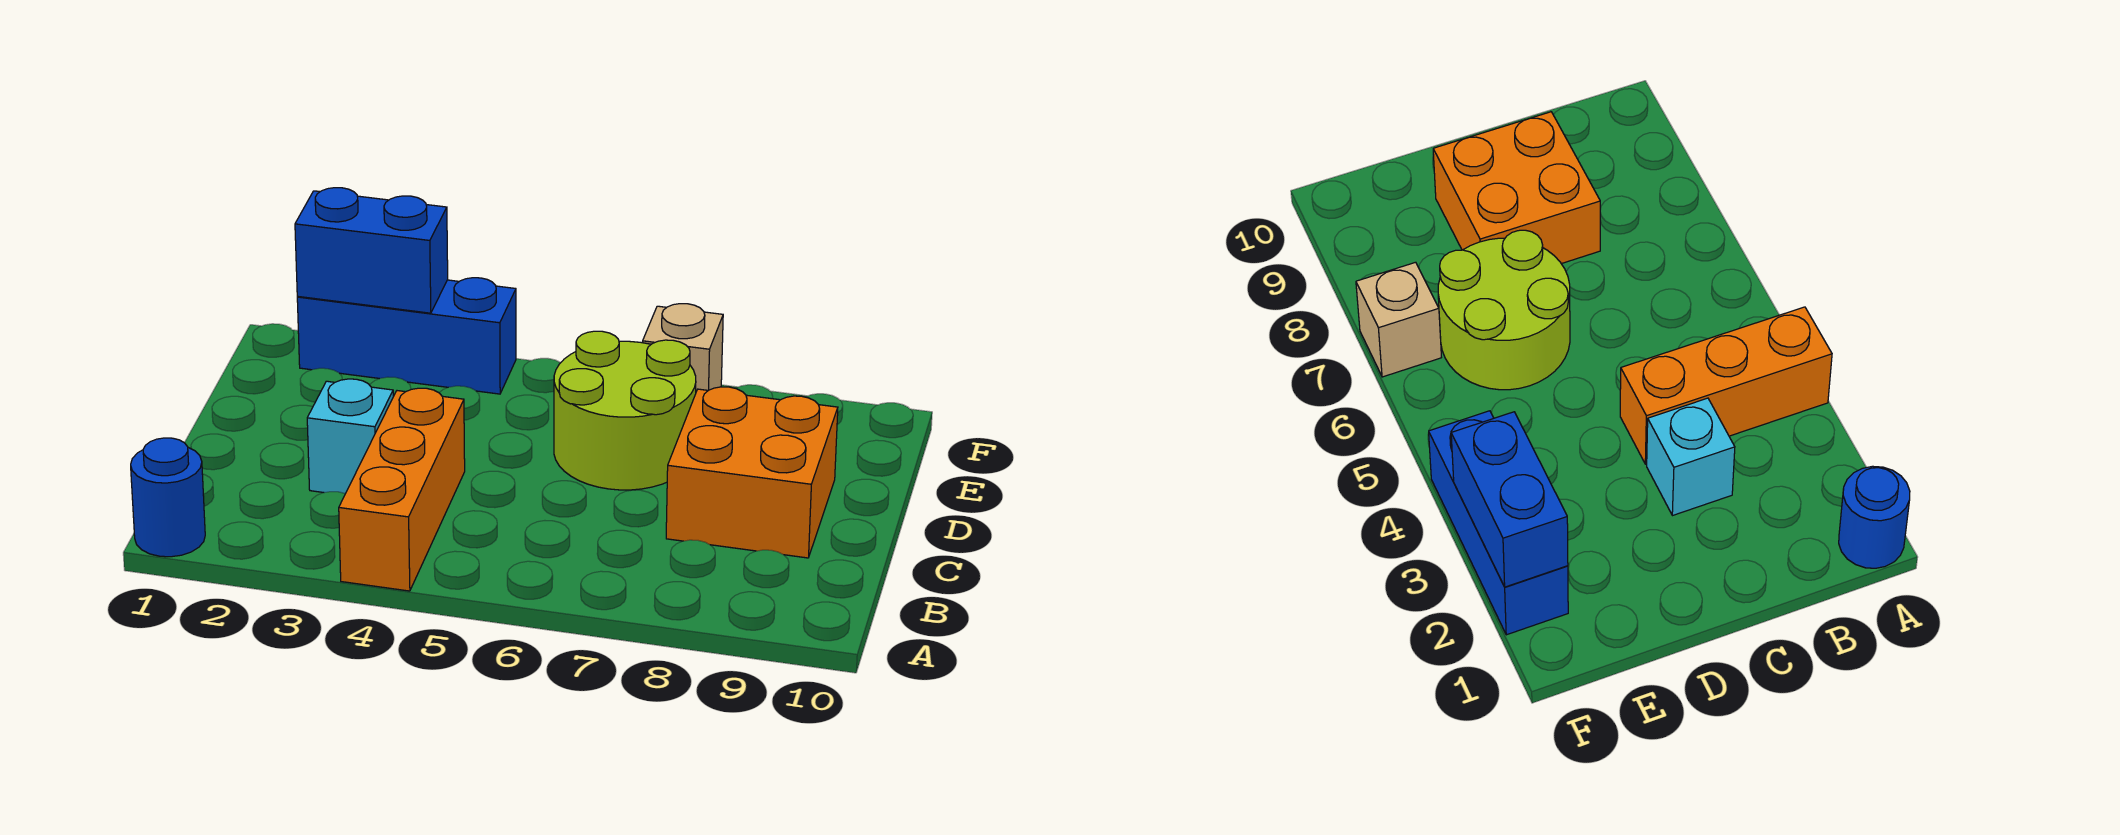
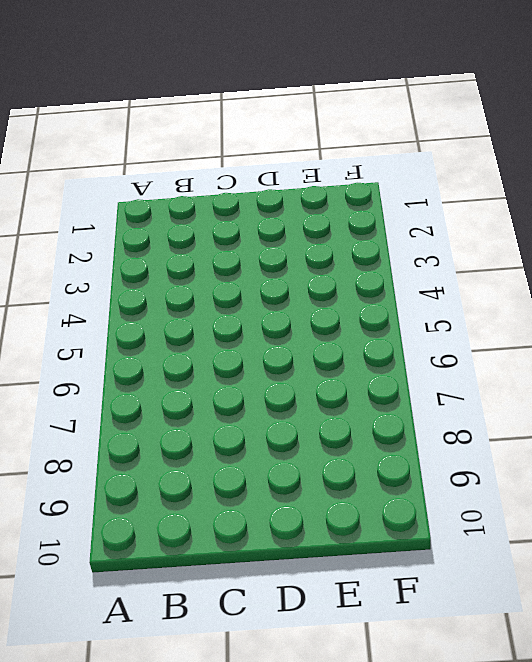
none -> blue 1x1 round brick [131,438,205,557]
none -> orange 1x3 brick [339,388,465,591]

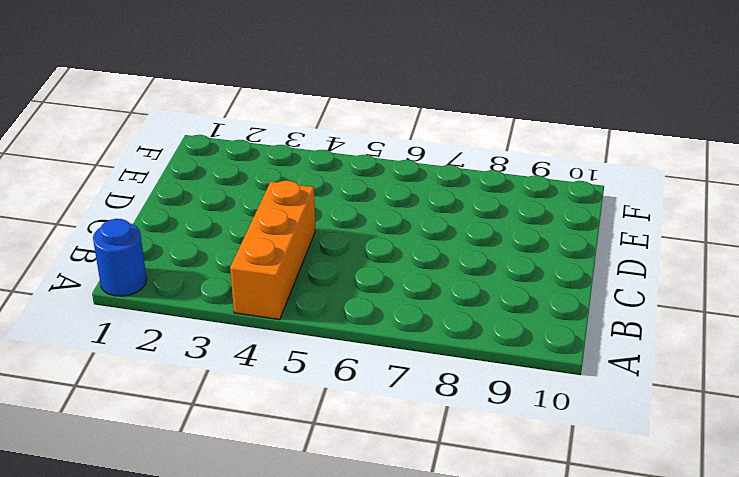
none -> cyan 1x1 brick [307,379,393,494]
none -> orange 2x2 brick [666,387,838,558]

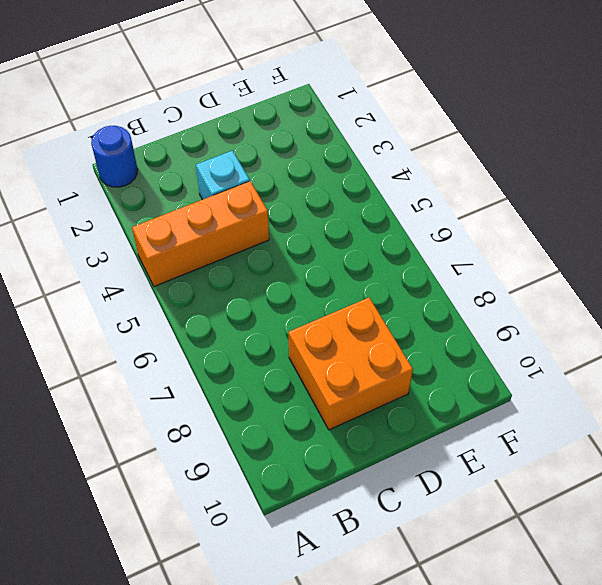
none -> lime 2x2 round brick [554,331,696,490]
none -> blue 1x3 brick [297,278,516,394]

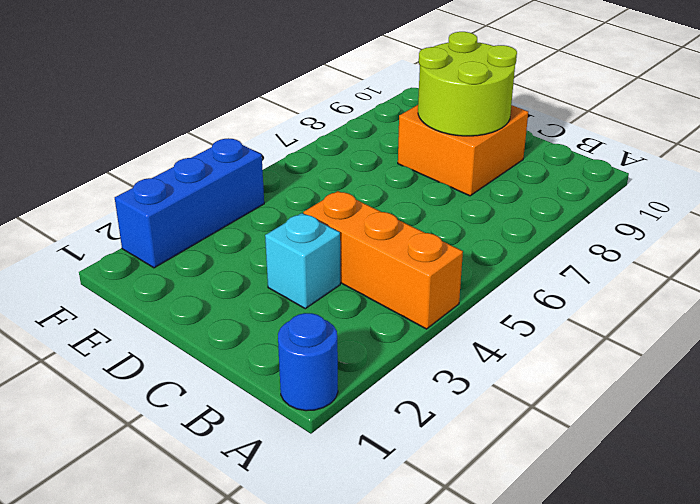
lime 2x2 round brick [418,32,517,136] -> lime 2x2 round brick moved to [554,331,696,490]
none -> tan 1x1 brick [643,304,723,392]
none -> blue 1x2 brick [295,188,448,313]

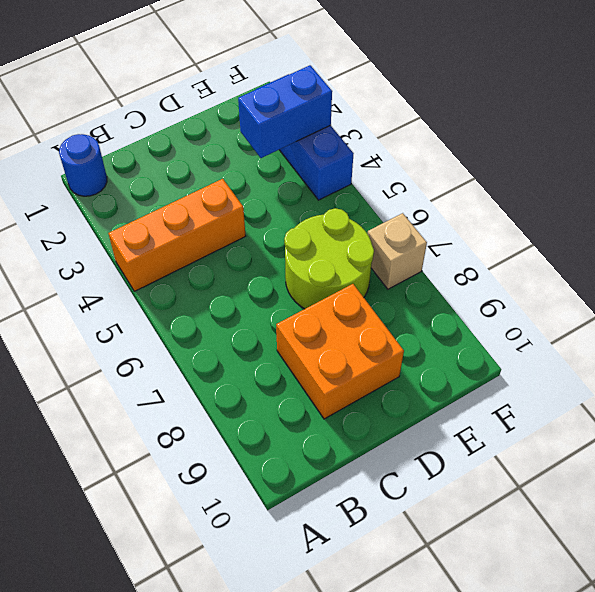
blue 1x2 brick [238,65,332,158] -> blue 1x2 brick turned to [295,188,448,313]
none -> cyan 1x1 brick [307,379,393,494]

